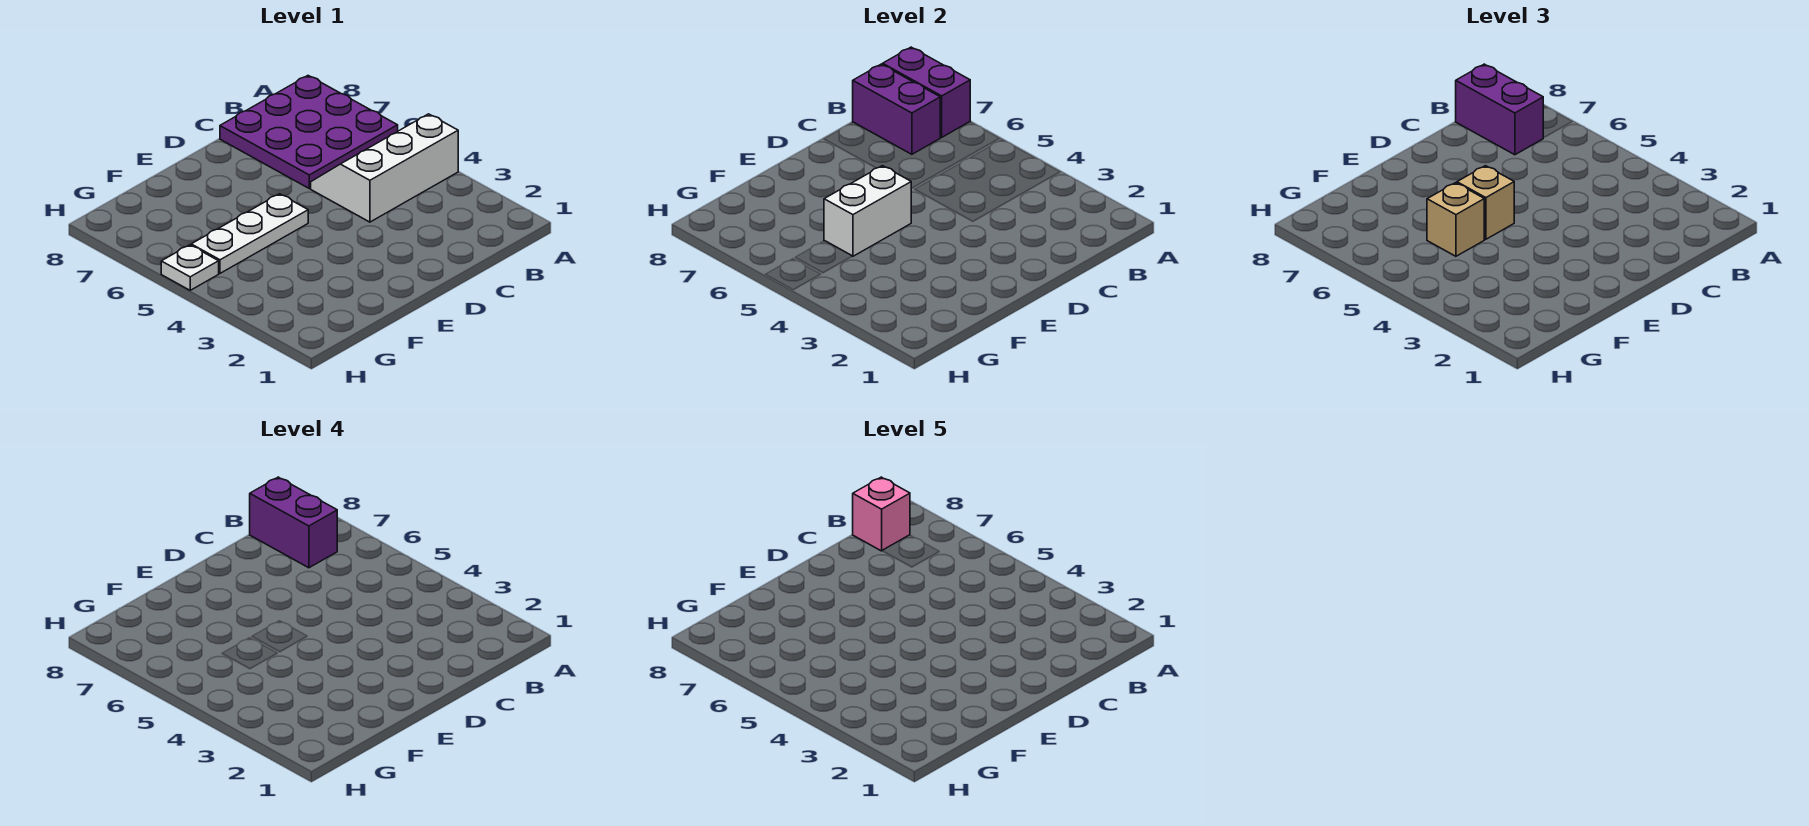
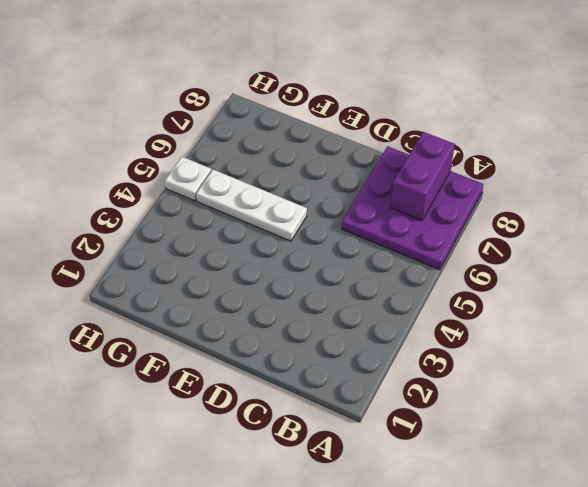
none -> white 2x3 slope [311,114,458,222]
none -> purple 1x2 brick [883,47,970,137]
none -> white 1x2 brick [824,166,911,256]

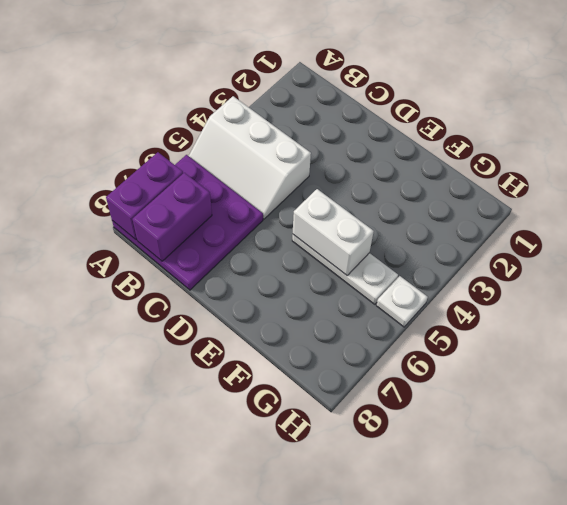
none -> purple 1x2 brick [1456,64,1543,155]
none -> tan 1x1 brick [1457,166,1514,239]
none -> tan 1x1 brick [1427,183,1485,256]

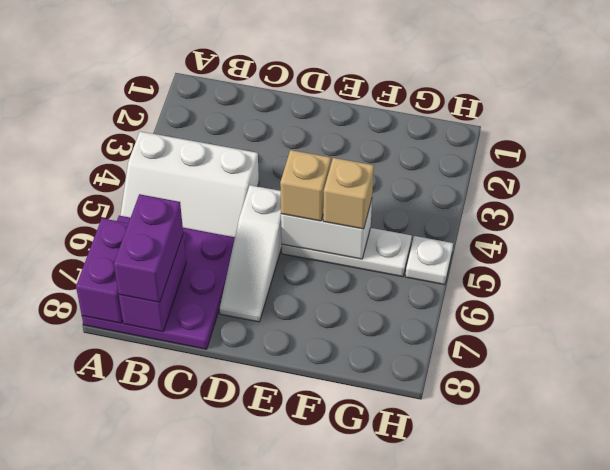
white 1x3 slope [220,185,282,322] -> none
none -> purple 1x2 brick [250,477,337,568]
none -> pink 1x1 brick [853,477,910,551]

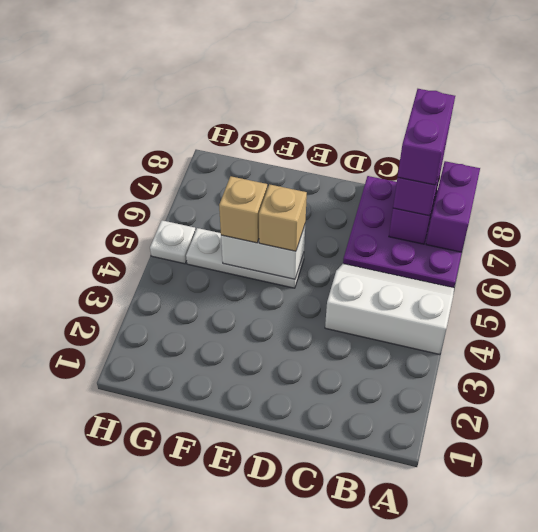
none -> pink 1x1 brick [853,477,910,551]

